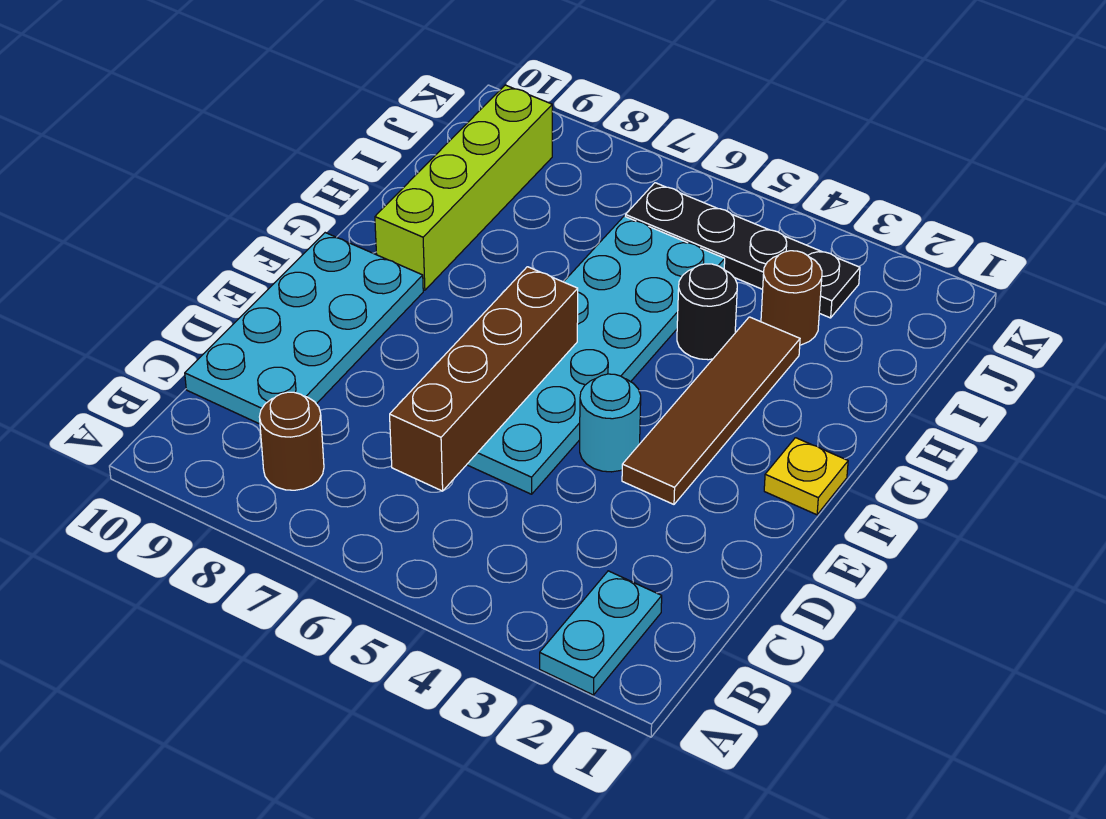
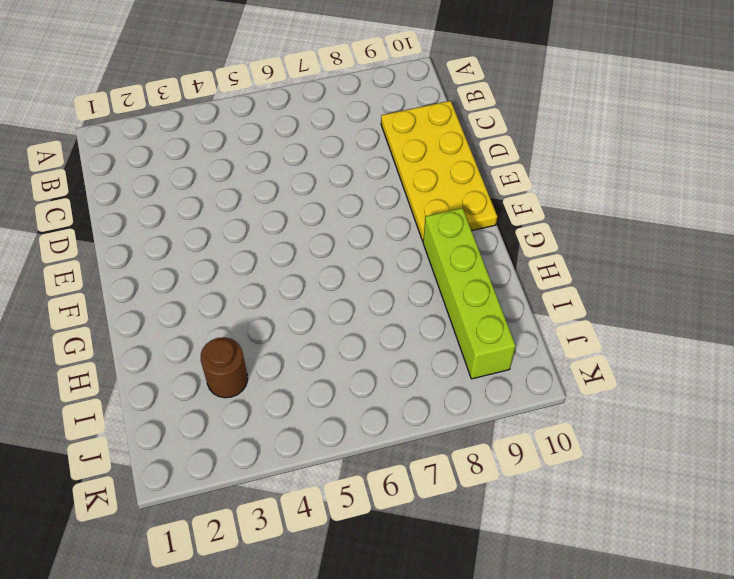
yellow 2x4 plate [381,101,497,241] -> cyan 2x4 plate [185,233,423,424]
none -> cyan 1x2 plate [540,571,662,695]
none -> brown 1x1 round brick [260,392,324,490]
none -> cyan 2x6 plate [467,216,725,494]

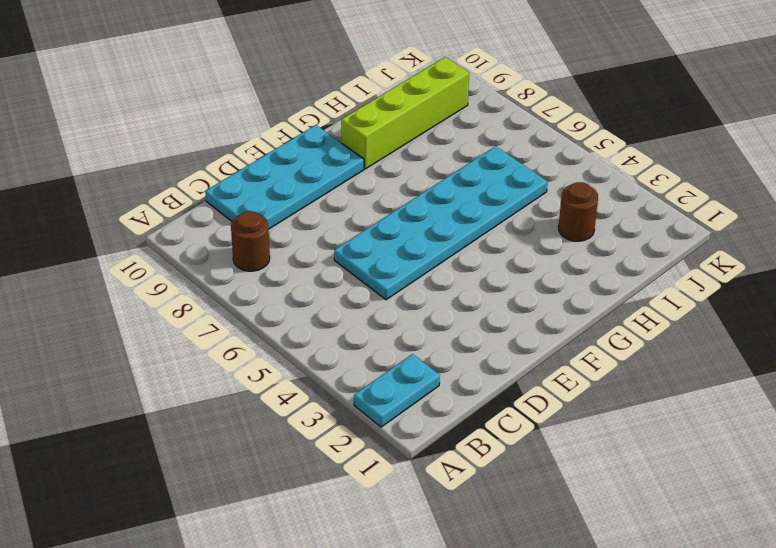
none -> brown 1x4 tile [622,317,800,504]
none -> cyan 1x1 round brick [580,374,641,472]
none -> yellow 1x1 plate [764,438,848,515]

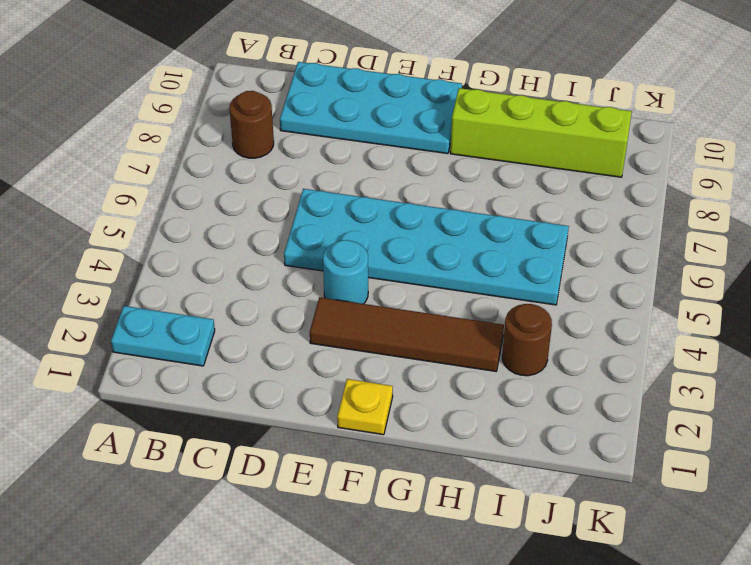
none -> black 1x1 round brick [677,264,737,360]
none -> black 1x4 plate [625,183,860,318]
none -> brown 1x4 brick [390,267,578,491]

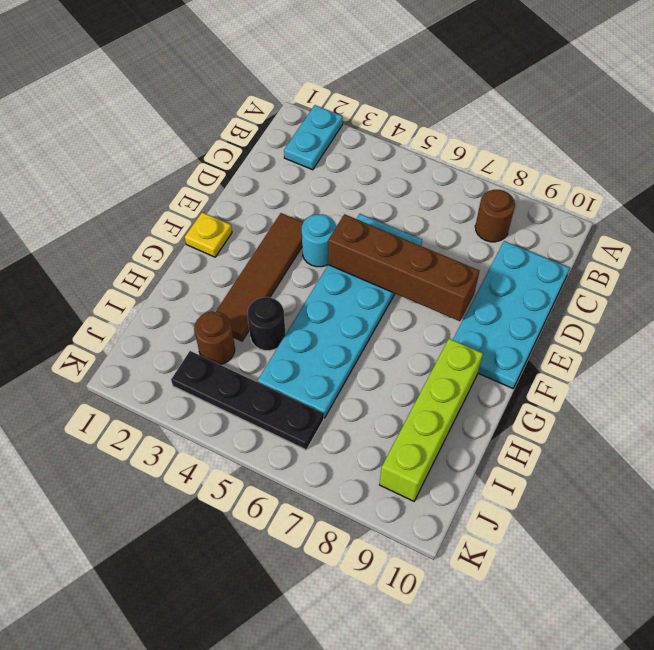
brown 1x4 brick [328,214,479,321] -> brown 1x4 brick turned to [390,267,578,491]

